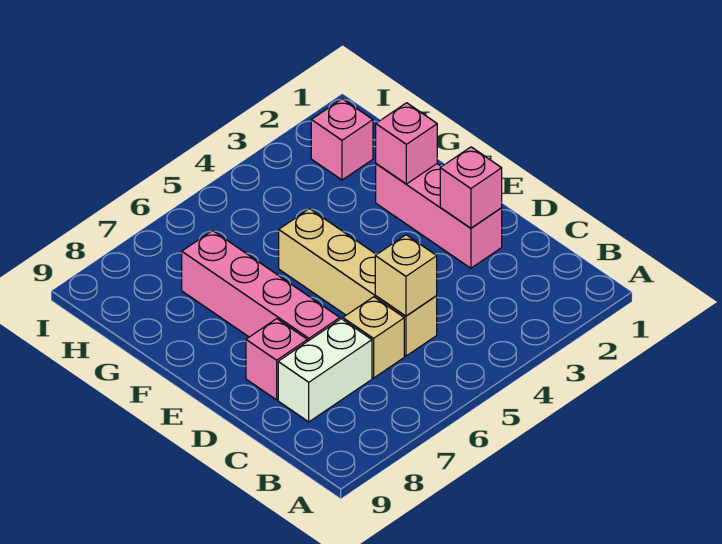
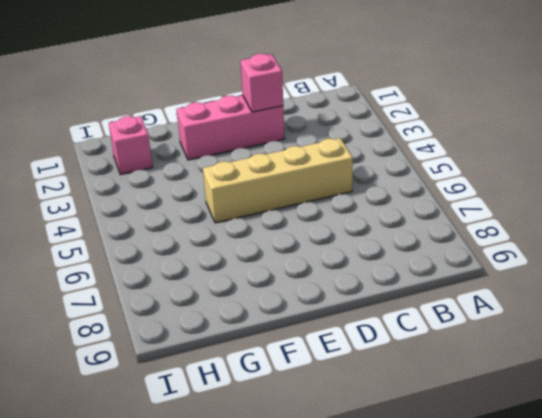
none -> tan 1x1 brick [343,297,404,378]
none -> white 1x2 brick [278,319,372,422]

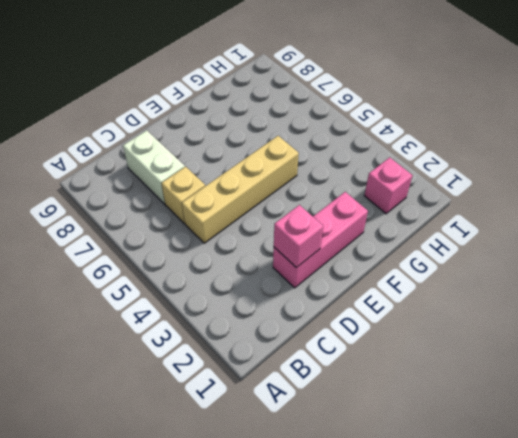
none -> pink 1x4 brick [182,231,340,341]
none -> pink 1x1 brick [246,319,307,400]

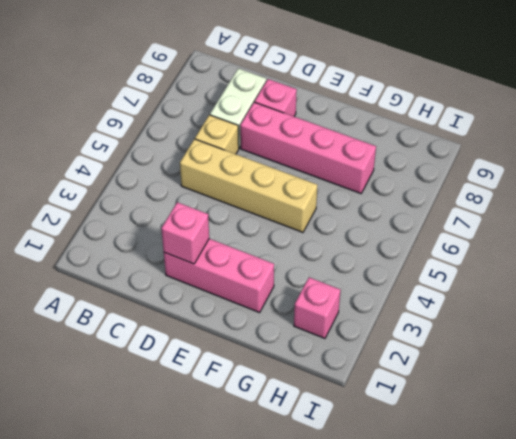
none -> tan 1x1 brick [375,235,437,316]
none -> pink 1x1 brick [376,103,437,184]

